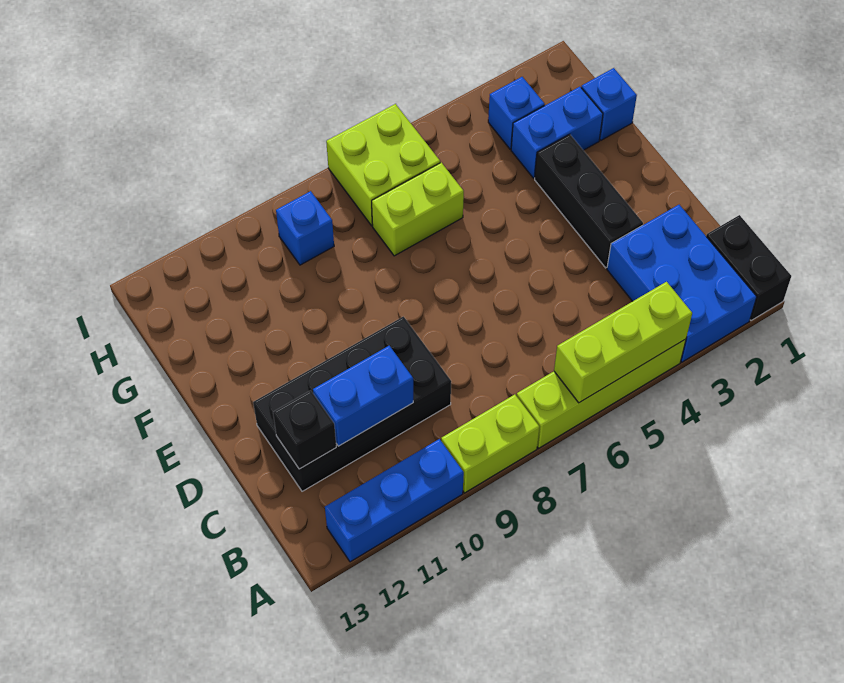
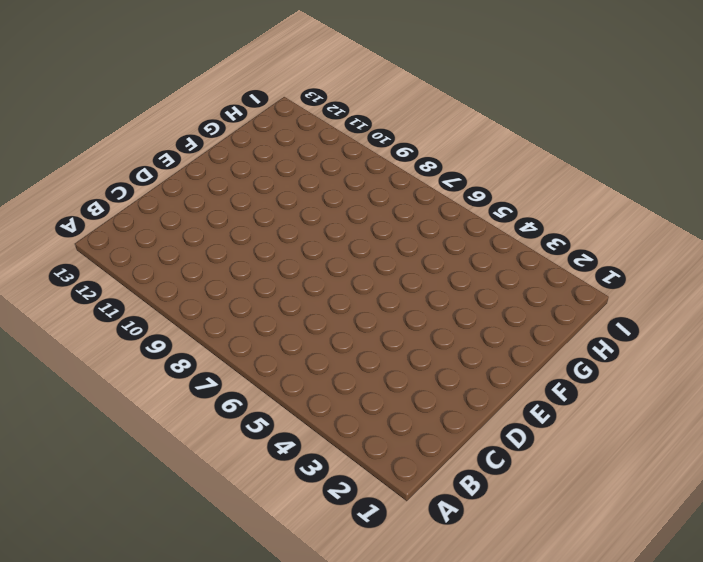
none -> black 1x2 brick [706,215,791,321]
none -> blue 2x3 brick [607,205,757,362]
none -> lime 1x4 brick [517,339,686,448]

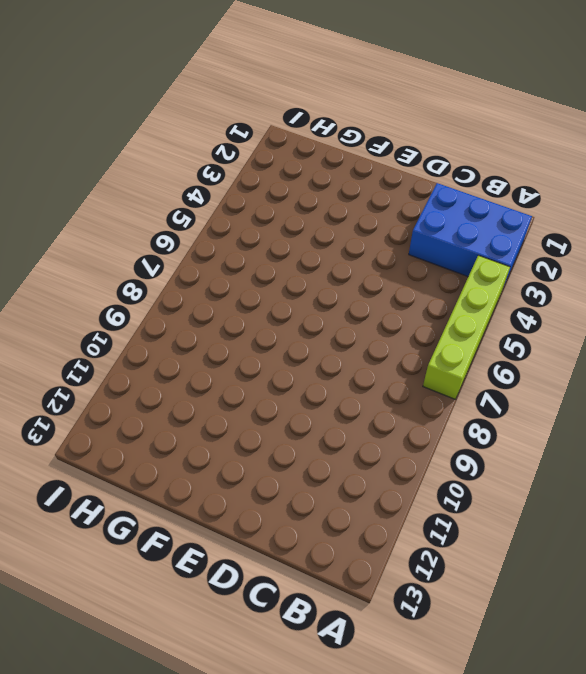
none -> black 1x2 brick [706,215,791,321]
none -> lime 1x2 brick [441,394,539,493]
none -> blue 1x3 brick [325,439,464,562]

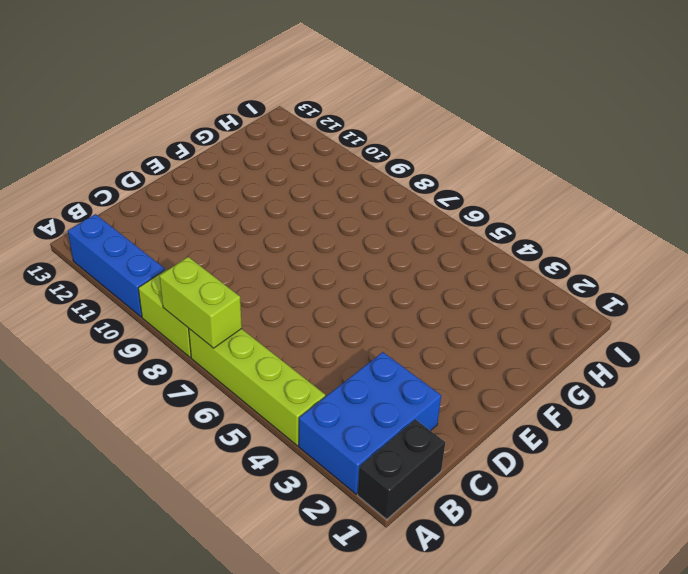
lime 1x2 brick [160,257,242,348] -> lime 1x2 brick moved to [372,163,464,256]
none -> black 2x4 brick [253,317,451,491]
none -> black 1x3 brick [535,134,643,268]
none -> blue 1x1 brick [581,68,637,140]

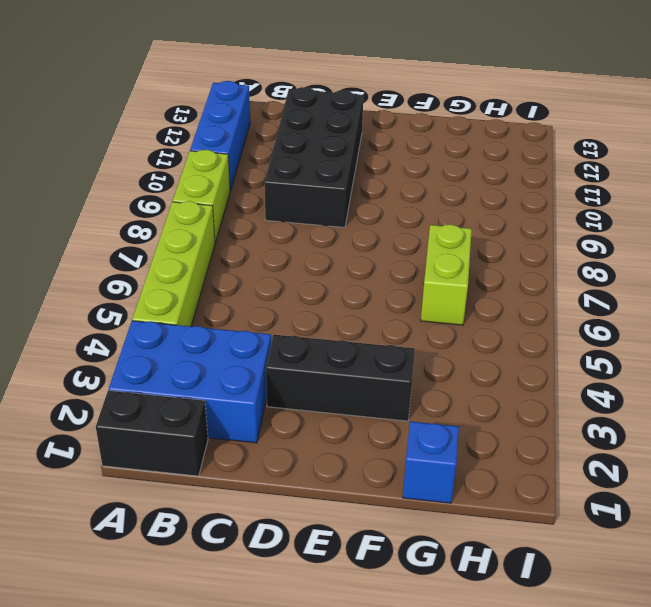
none -> blue 1x2 brick [511,87,603,178]
none -> blue 1x1 brick [488,77,545,149]
none -> lime 2x2 brick [326,104,440,226]

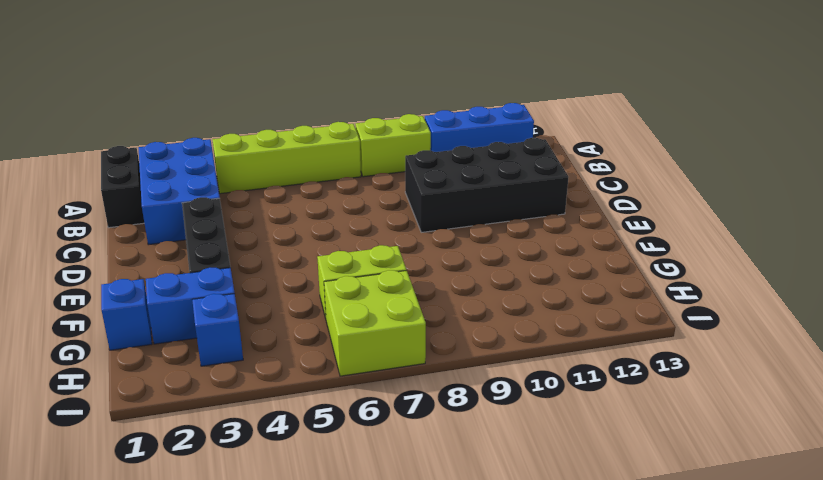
none -> blue 1x1 brick [276,191,334,265]
none -> lime 1x3 brick [554,282,692,403]
none -> blue 1x2 brick [313,346,413,446]

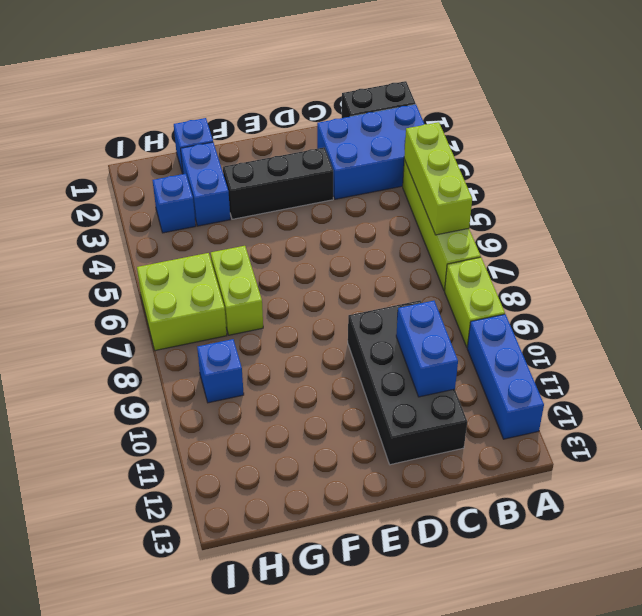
none -> black 1x1 brick [273,390,336,469]

